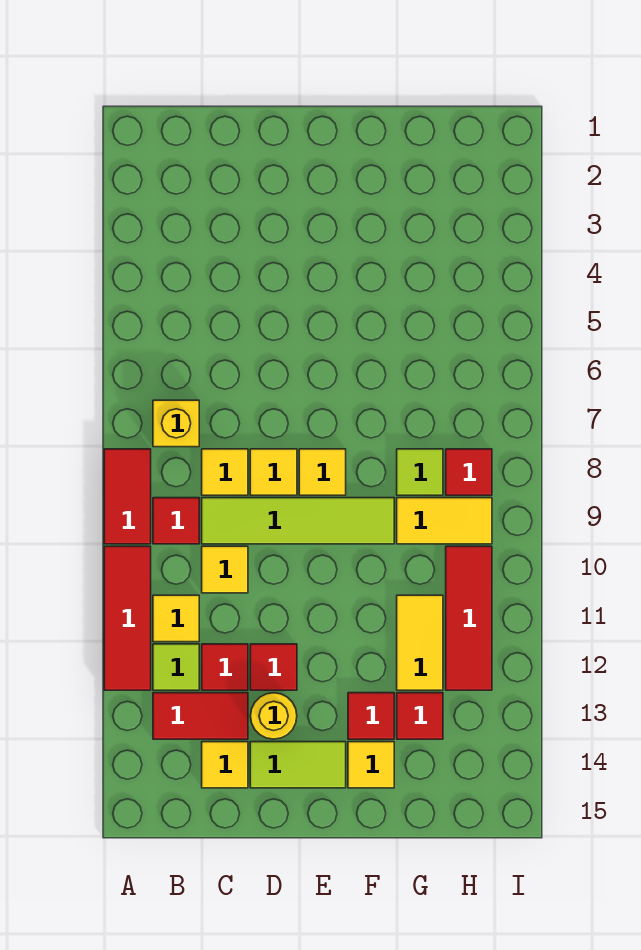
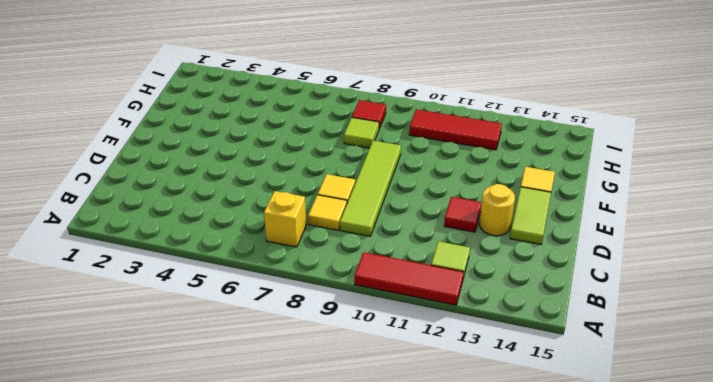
none -> red 1x2 tile [104,449,151,544]
none -> red 1x1 tile [153,498,199,544]
none -> yellow 1x1 tile [153,595,199,642]

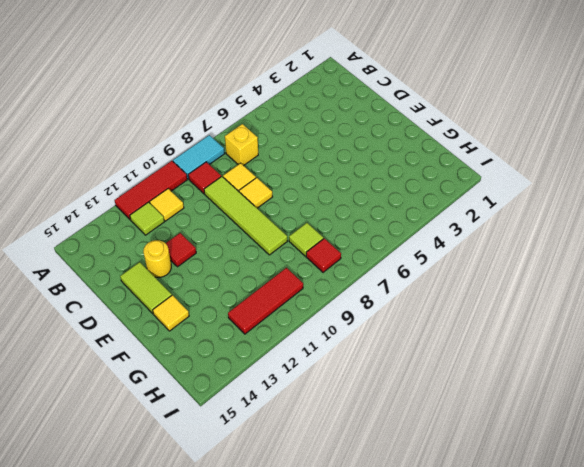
cyan 1x2 tile [173,135,225,179] -> red 1x2 tile [104,449,151,544]
none -> red 1x2 tile [153,693,248,739]
none -> yellow 1x1 tile [202,546,248,593]
none -> red 1x1 tile [202,644,248,690]

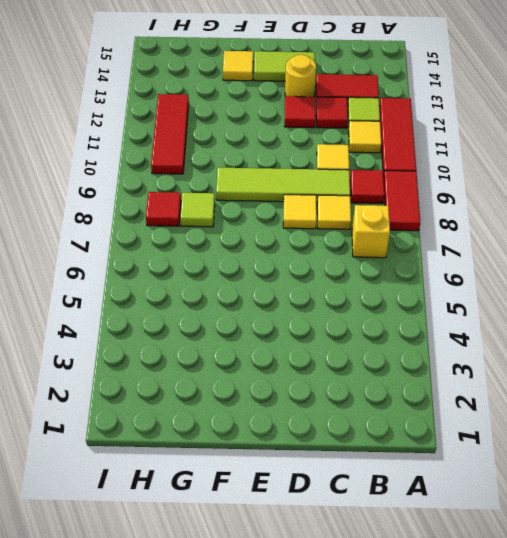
none -> yellow 1x1 tile [202,742,248,788]
none -> yellow 1x1 tile [299,449,346,495]
none -> red 1x1 tile [348,693,394,739]

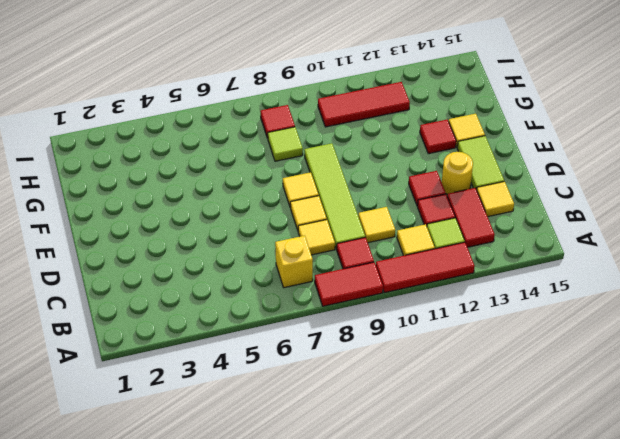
none -> yellow 1x2 tile [397,498,492,544]
none -> yellow 1x2 tile [397,595,443,690]
none -> red 1x1 tile [397,693,443,739]

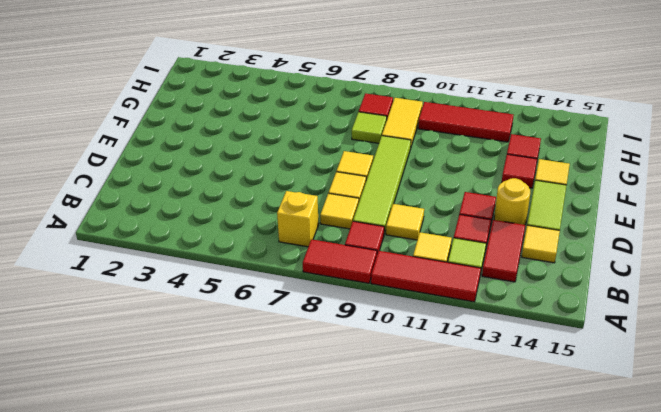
none -> yellow 1x2 tile [397,595,443,690]

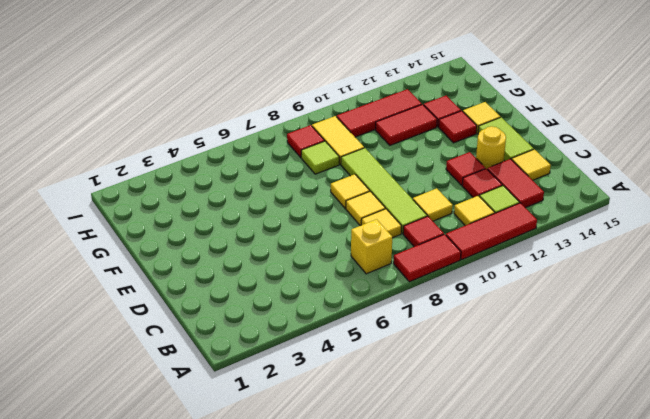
red 1x2 tile [375,104,437,145] -> yellow 1x2 tile [397,595,443,690]

